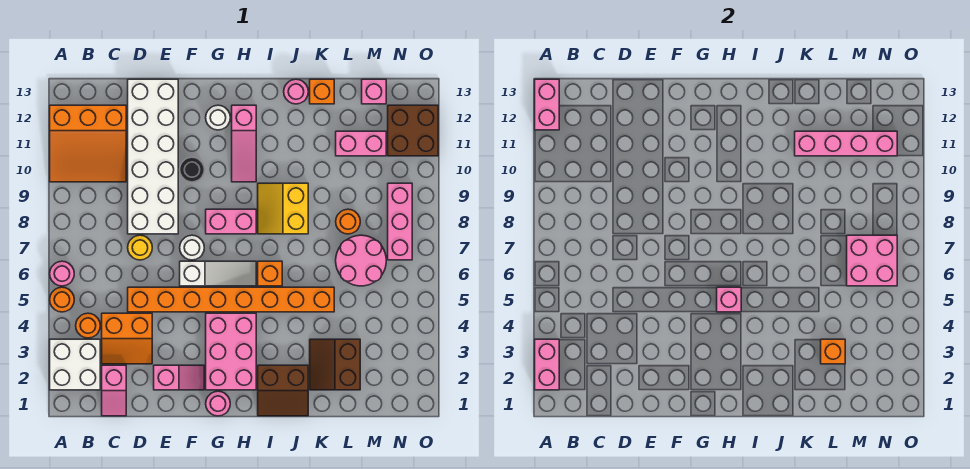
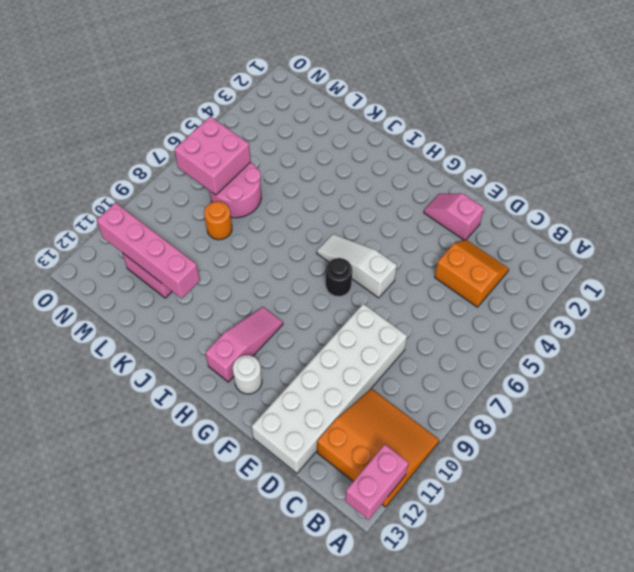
black 1x1 round brick [326,258,352,297] -> black 1x1 round brick moved to [180,157,204,182]
none -> white 2x2 brick [50,339,100,390]
none -> orange 1x1 round brick [50,287,74,312]
none -> pink 1x1 round brick [50,261,74,286]
none -> orange 1x1 round brick [76,313,100,338]

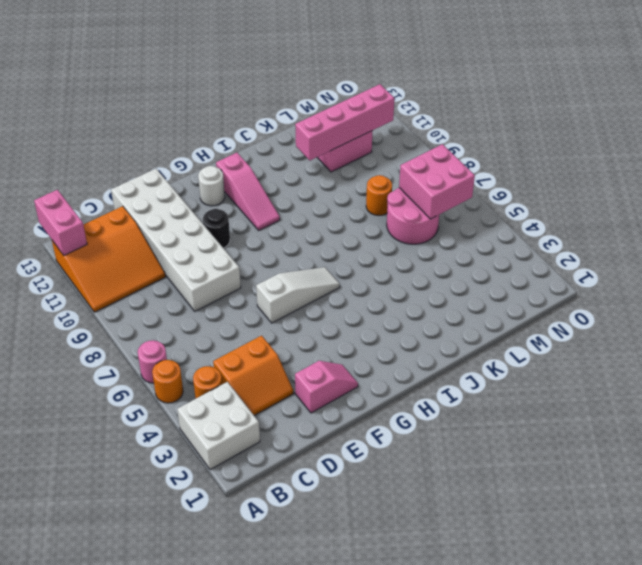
none -> pink 1x2 slope [102,365,126,416]
none -> orange 1x8 brick [128,287,334,312]
none -> yellow 1x1 round brick [128,235,152,260]
none -> white 1x1 round brick [180,235,204,260]

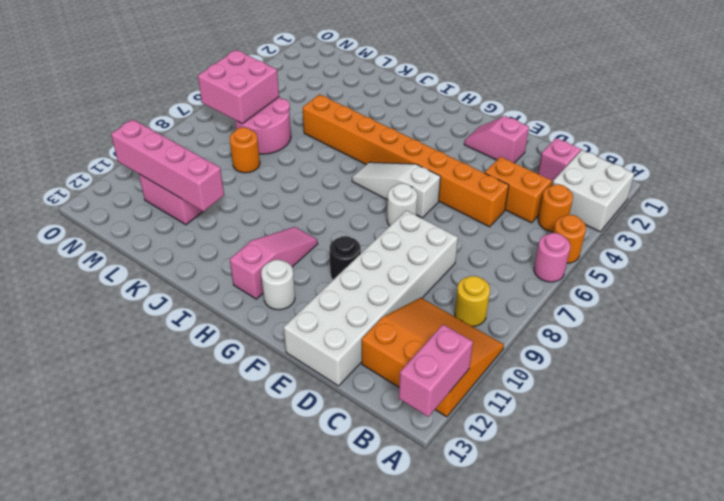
yellow 1x1 round brick [455,276,490,327] -> yellow 1x1 round brick moved to [128,235,152,260]
none -> pink 1x1 round brick [206,391,230,416]
none -> pink 2x3 brick [206,313,256,390]
none -> pink 1x2 brick [206,209,256,234]
none -> brown 2x2 slope [258,365,308,416]

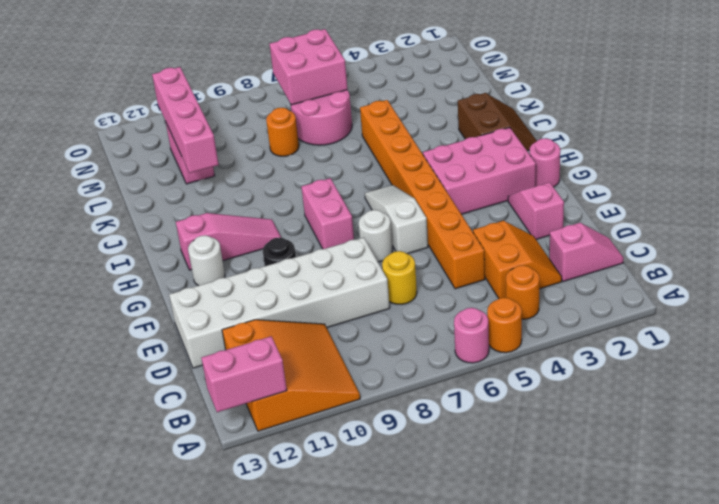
none -> white 2x2 brick [50,339,100,390]
none -> orange 1x1 brick [258,261,282,286]
none -> yellow 2x2 slope [258,183,308,234]
none -> pink 1x1 round brick [284,79,308,104]

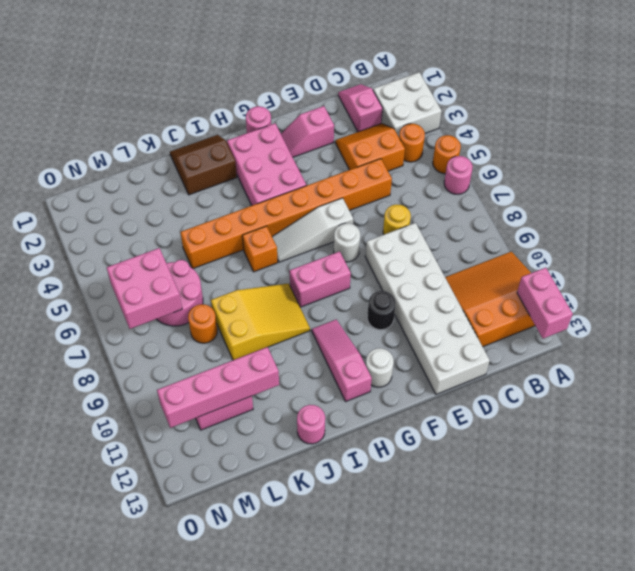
yellow 2x3 slope [211,284,310,360] -> yellow 2x2 slope [258,183,308,234]
none -> brown 2x2 slope [310,339,360,390]
none -> orange 1x1 brick [310,79,334,104]
none -> pink 1x1 brick [362,79,386,104]
none -> pink 1x3 brick [388,183,412,260]

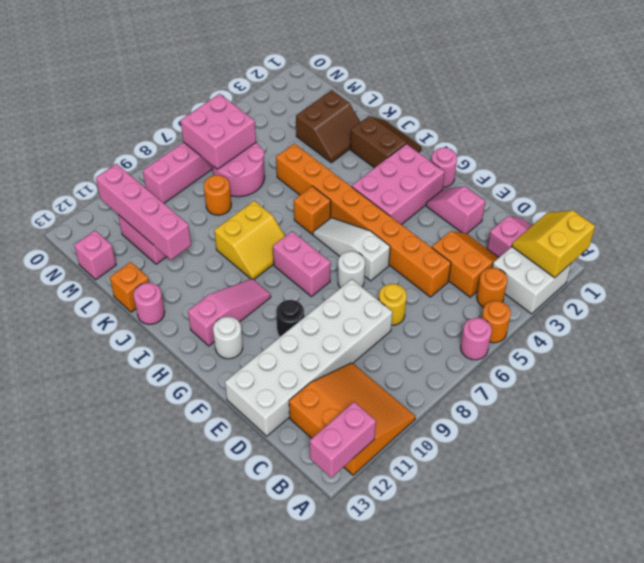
yellow 2x2 slope [512,210,595,278] -> pink 1x2 brick [535,339,559,390]
none -> brown 2x2 brick [388,105,438,156]
none -> pink 1x1 brick [717,287,741,312]
none -> orange 1x1 brick [821,339,845,364]

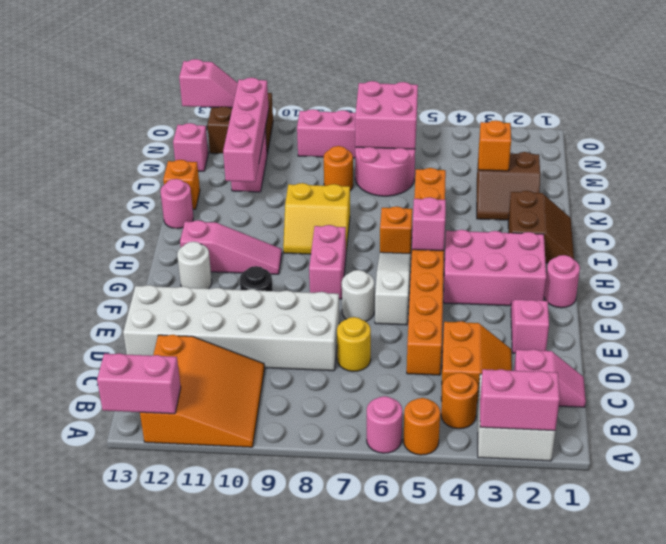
pink 1x2 slope [179,59,238,108] -> none

